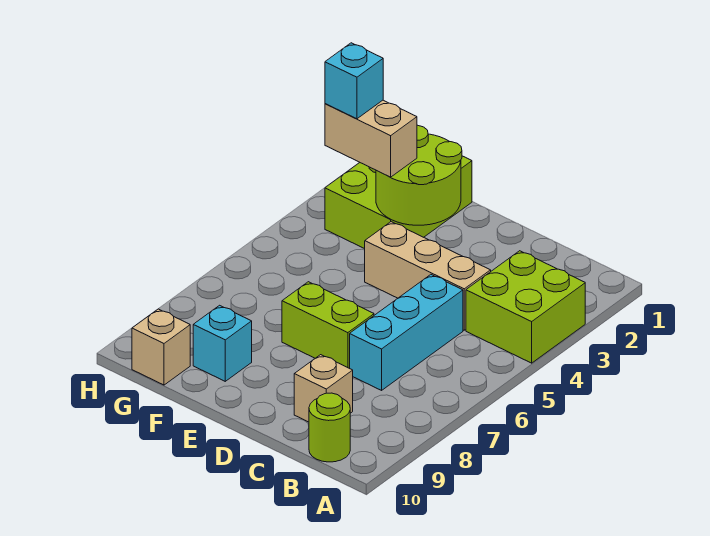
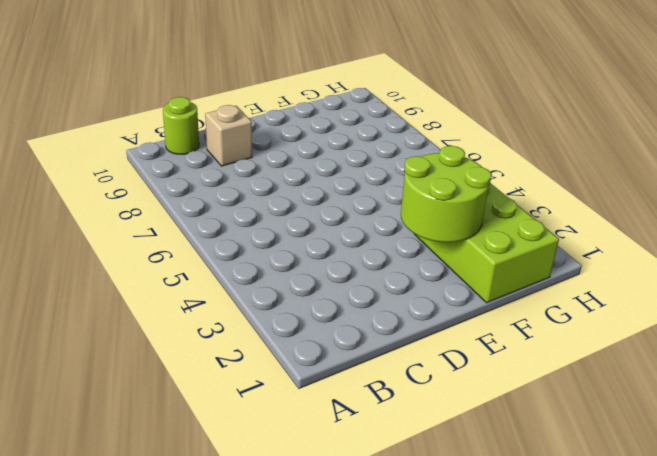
none -> lime 2x2 brick [466,251,585,363]
none -> tan 1x3 brick [365,222,491,330]
none -> cyan 1x3 brick [350,275,463,390]

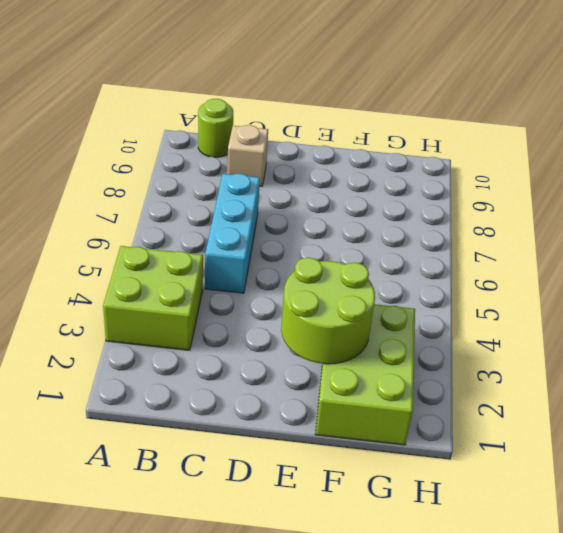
none -> tan 1x3 brick [365,222,491,330]
none -> lime 1x2 brick [282,282,374,368]
none -> cyan 1x1 brick [193,305,252,381]

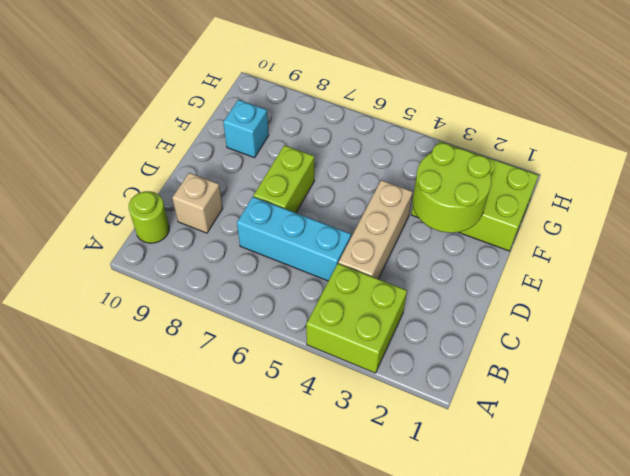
none -> tan 1x1 brick [132,309,190,385]
none -> tan 1x2 brick [325,100,417,177]
none -> cyan 1x1 brick [325,43,383,119]

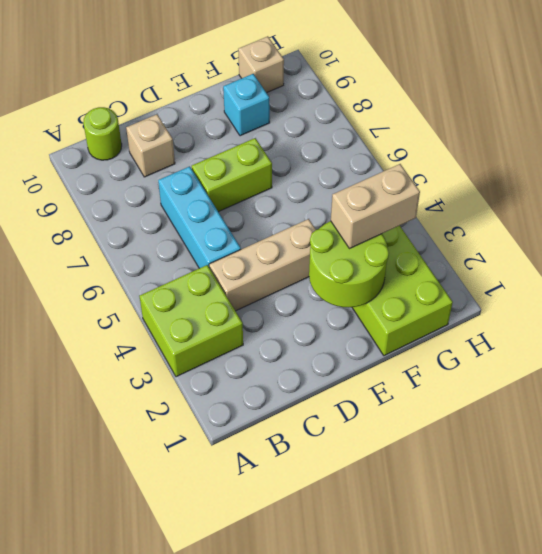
none -> cyan 1x1 brick [325,43,383,119]

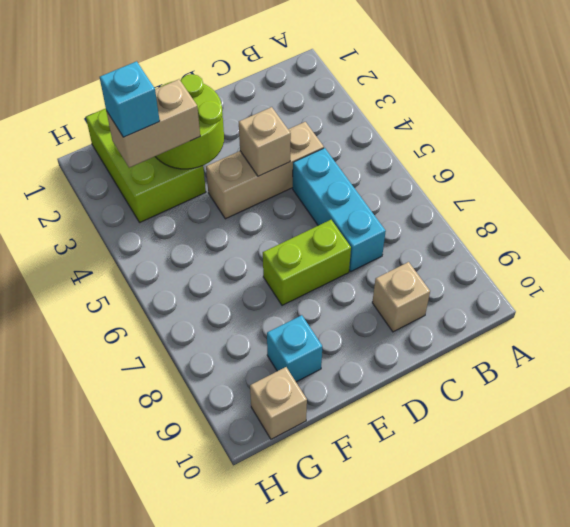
tan 1x1 brick [239,107,291,176] -> none
none -> lime 2x2 brick [466,251,585,363]
none -> lime 1x1 round brick [309,393,350,462]

